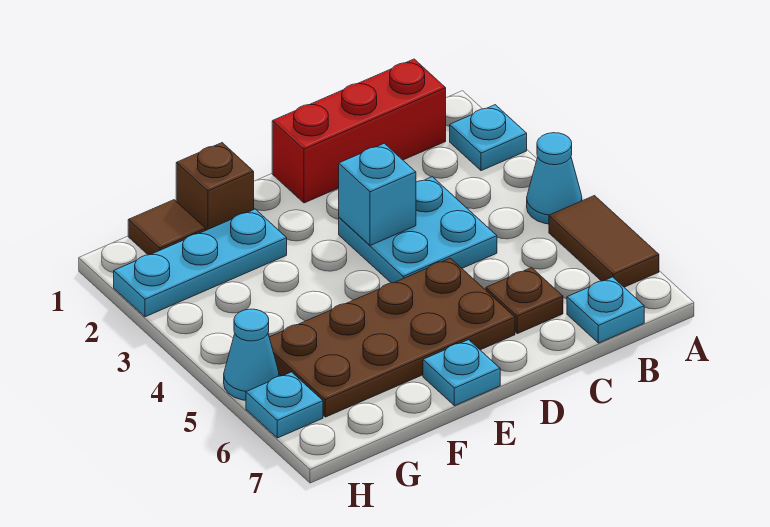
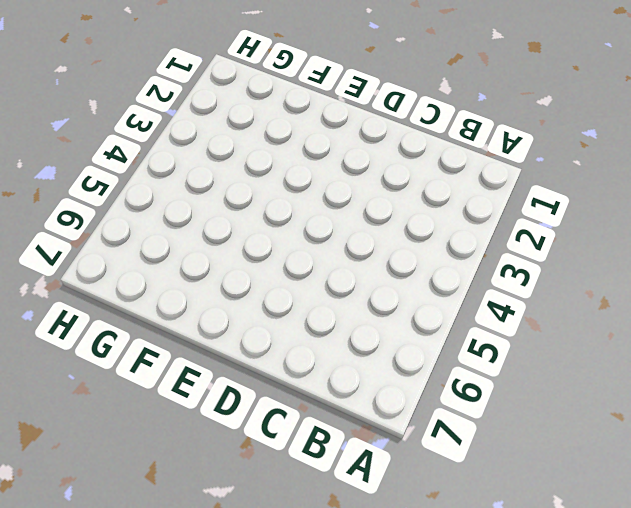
none -> cyan 1x1 plate [450,105,527,171]
none -> cyan 1x1 cone [527,133,582,224]
none -> brown 1x2 tile [549,196,659,287]

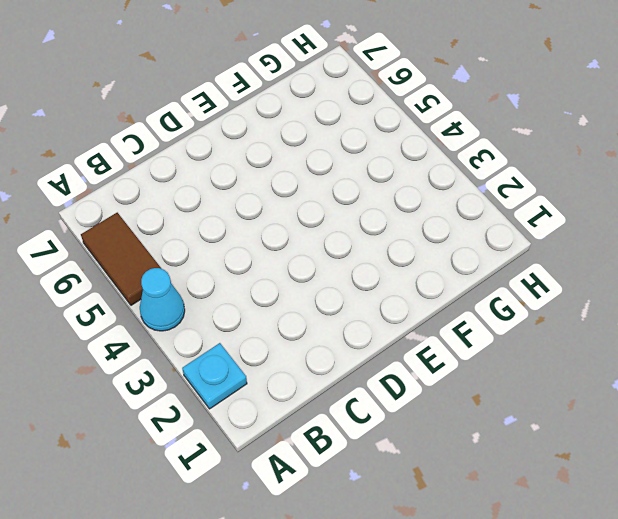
none -> red 1x3 brick [272,59,446,203]
none -> cyan 1x1 plate [567,277,644,343]
none -> cyan 2x2 plate [339,177,497,283]

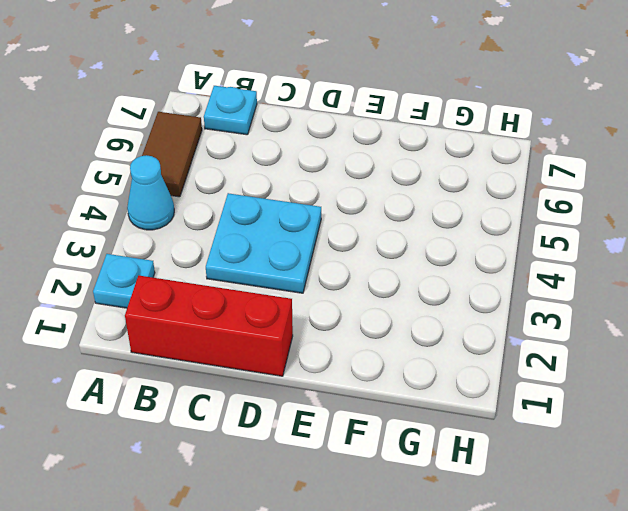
none -> brown 1x1 plate [486,268,563,334]
none -> brown 2x4 plate [269,258,515,417]
none -> cyan 1x1 plate [423,340,500,406]

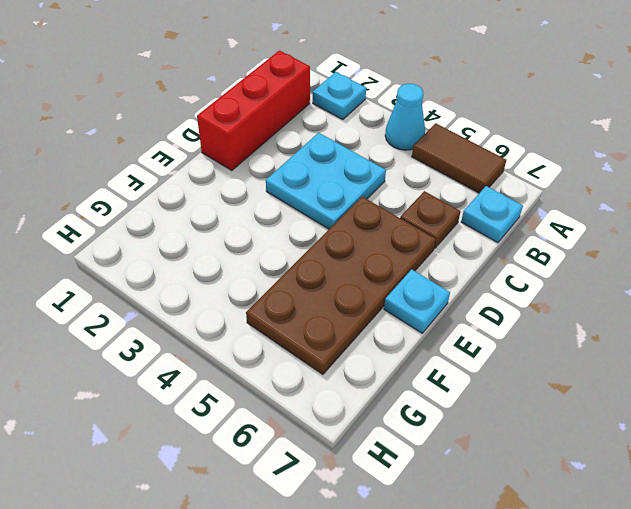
none -> brown 1x1 brick [176,143,254,230]
none -> cyan 1x3 plate [114,209,287,317]
none -> brown 1x1 tile [128,200,206,255]

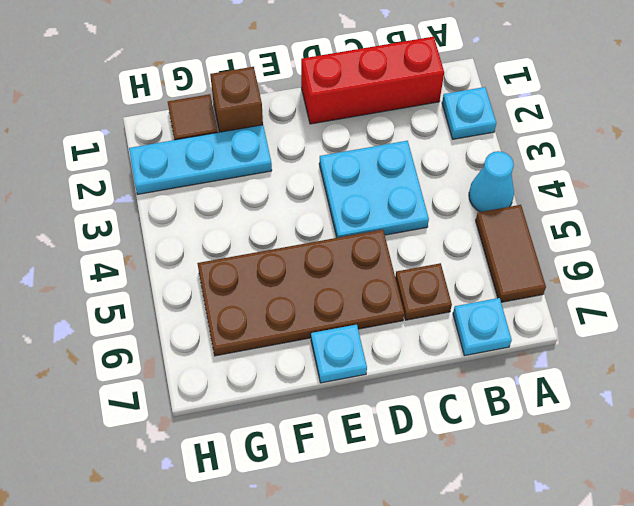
none -> cyan 1x1 cone [224,309,279,400]
none -> cyan 1x1 plate [246,372,323,438]
none -> cyan 1x1 brick [339,143,416,246]

